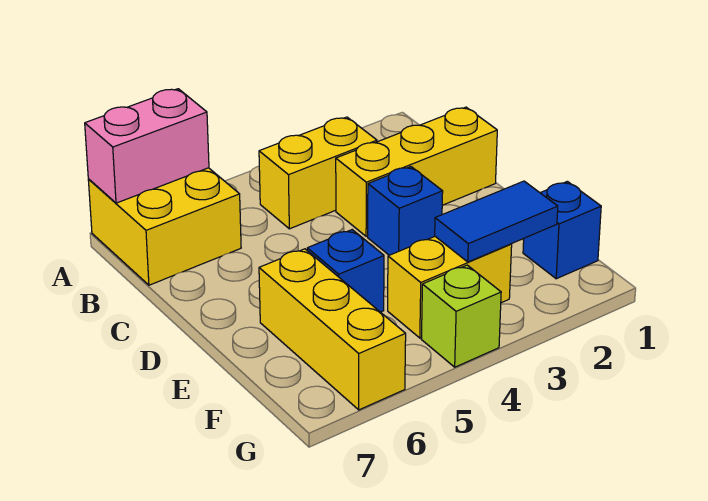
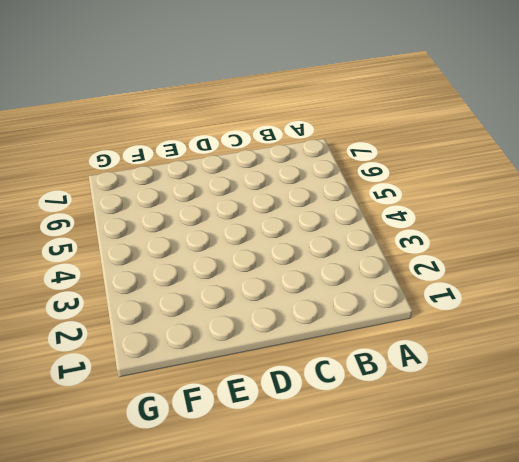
none -> yellow 2x2 brick [88,168,241,285]
none -> yellow 1x2 brick [259,117,377,229]

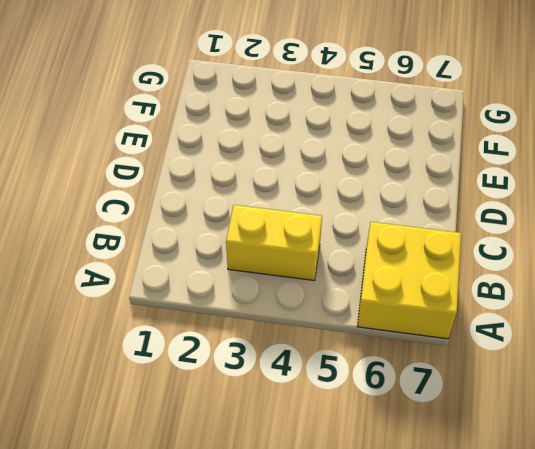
none -> yellow 1x3 brick [336,107,497,236]
none -> blue 1x1 brick [368,167,443,255]

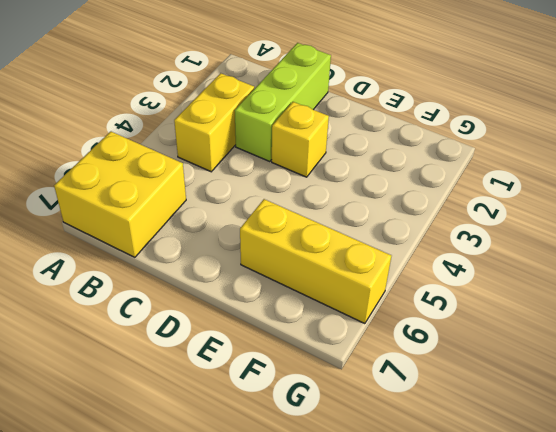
lime 1x3 brick [235,43,331,162] -> yellow 1x3 brick [336,107,497,236]
yellow 1x1 brick [272,102,329,177] -> blue 1x1 brick [368,167,443,255]
none -> blue 1x1 brick [307,230,384,312]
none -> blue 1x1 brick [523,181,601,279]

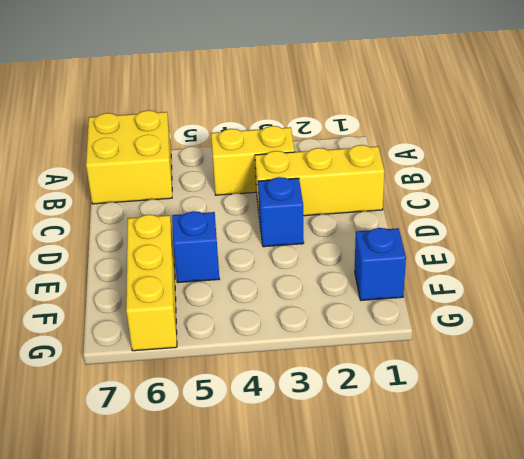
none -> yellow 1x2 brick [388,237,512,338]
none -> lime 1x1 brick [421,265,501,367]

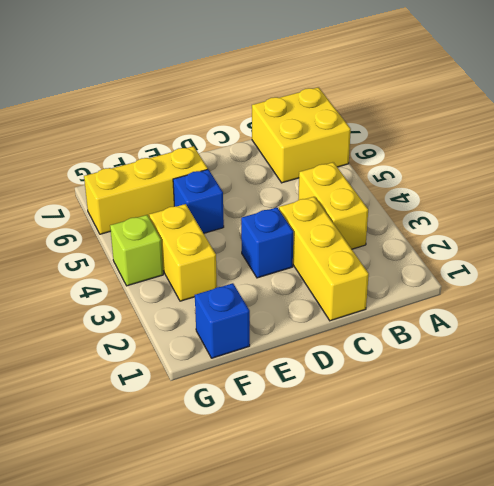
none -> pink 1x2 brick [85,89,209,203]
none -> blue 1x2 tile [435,181,558,262]

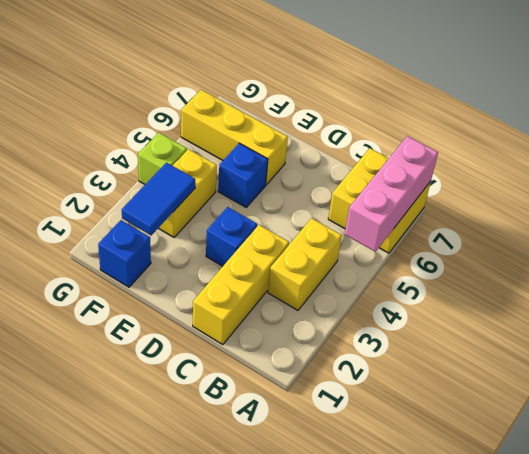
pink 1x3 brick [345,136,438,252] -> pink 1x2 brick [85,89,209,203]

